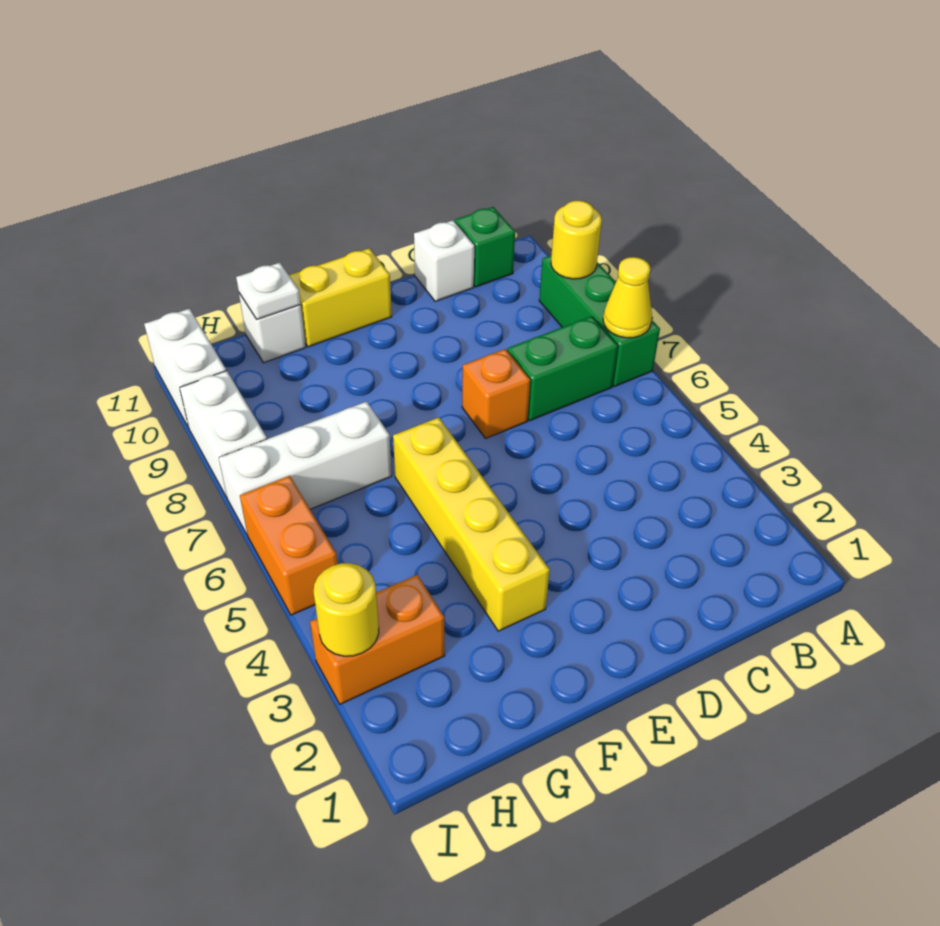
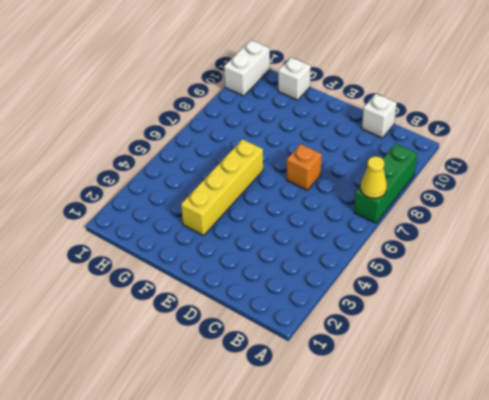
none -> green 1x2 brick [507,316,618,421]
none -> green 1x1 brick [455,207,515,287]
none -> yellow 1x2 brick [289,248,392,347]

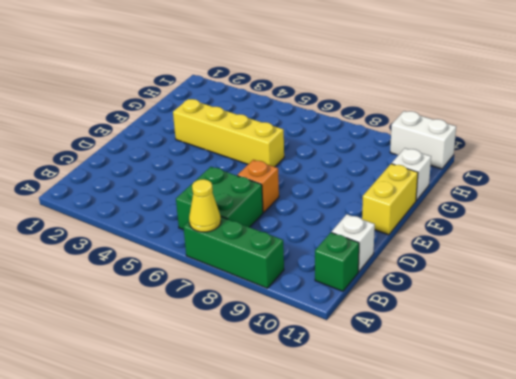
green 2x2 brick [176,167,263,230] -> green 1x2 brick [507,316,618,421]
none -> white 1x3 brick [219,401,392,534]
none -> orange 1x2 brick [310,575,445,704]
none -> orange 1x2 brick [240,476,337,615]

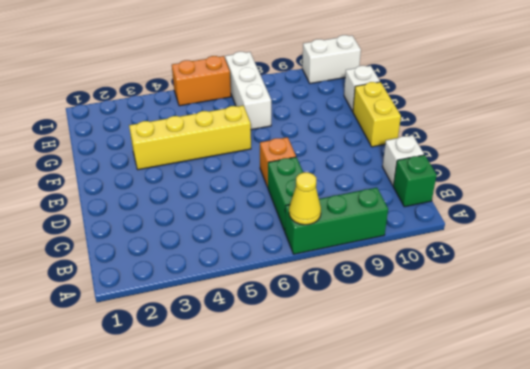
none -> orange 1x2 brick [310,575,445,704]
none -> white 1x2 brick [180,371,267,497]
none -> yellow 1x1 round brick [551,201,602,279]

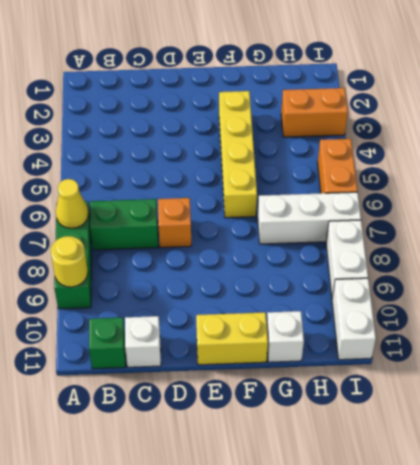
none -> white 1x1 plate [236,263,301,319]
none -> yellow 1x1 round brick [314,563,379,656]

